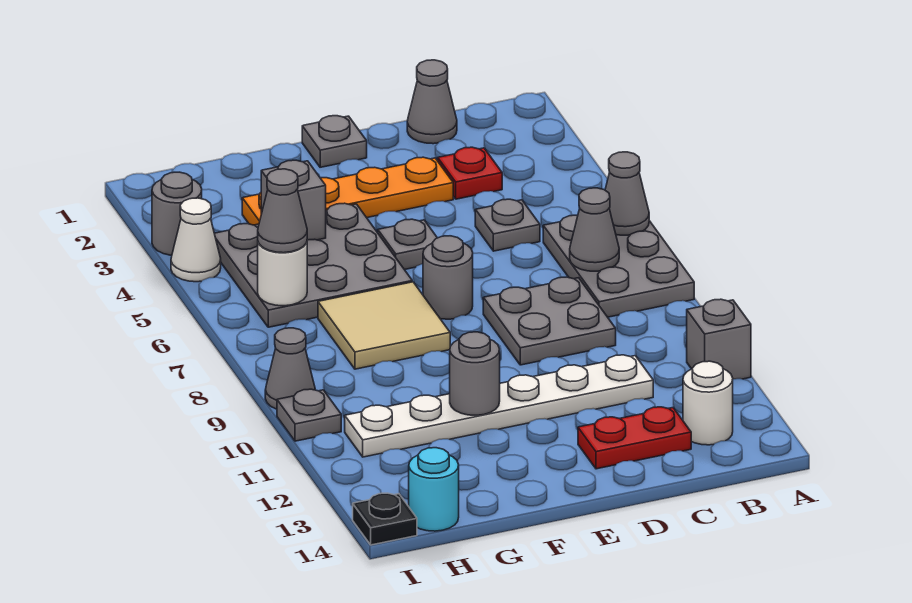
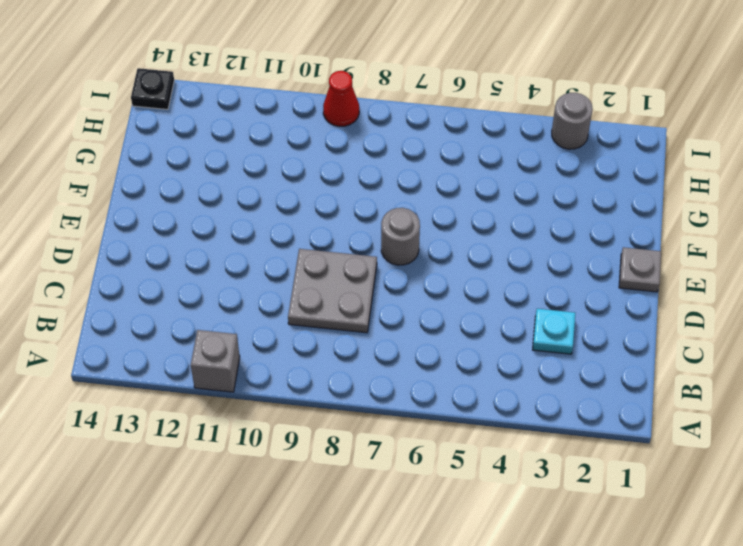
cyan 1x1 plate [533,309,575,354] -> red 1x1 plate [438,147,502,199]
red 1x1 cone [323,71,359,127] -> grey 1x1 cone [265,328,315,409]
none -> grey 2x3 plate [543,215,694,317]
none -> white 1x1 round brick [683,361,733,445]
none -> grey 1x1 cone [407,60,457,144]

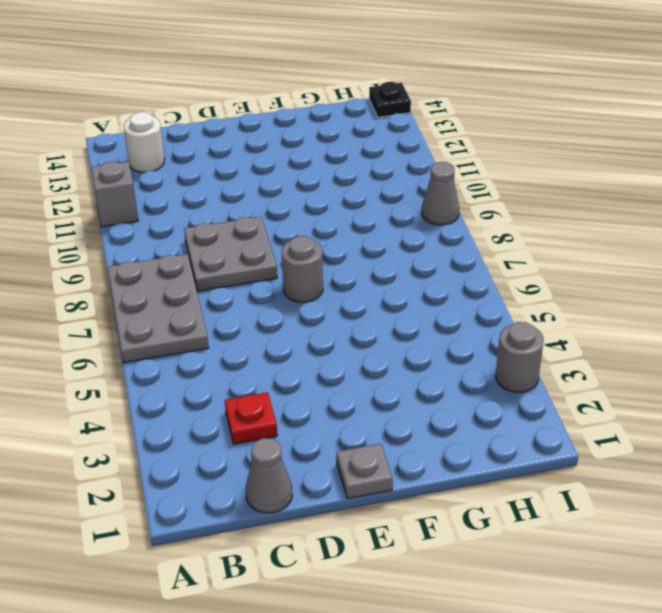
none -> grey 1x1 plate [475,199,540,251]
none -> white 1x6 plate [345,355,653,457]
none -> red 1x2 plate [578,407,691,469]

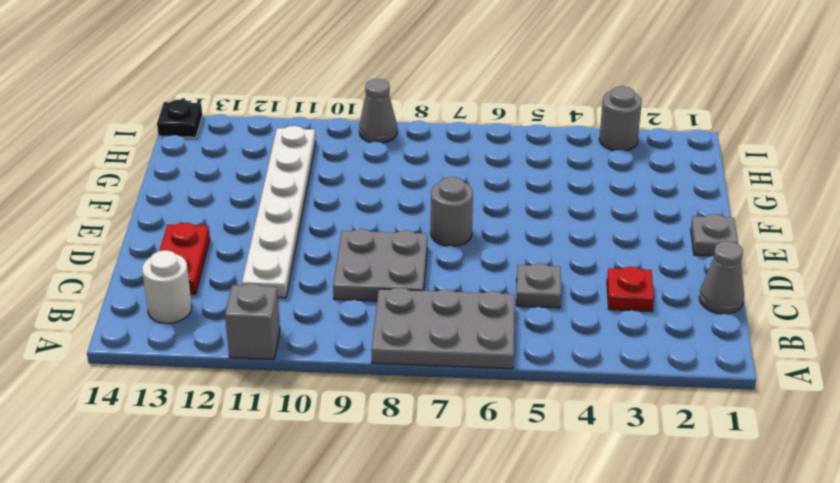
none -> orange 1x4 plate [242,157,453,225]
none -> grey 1x1 plate [378,219,437,270]
none -> grey 3x3 plate [214,203,412,327]

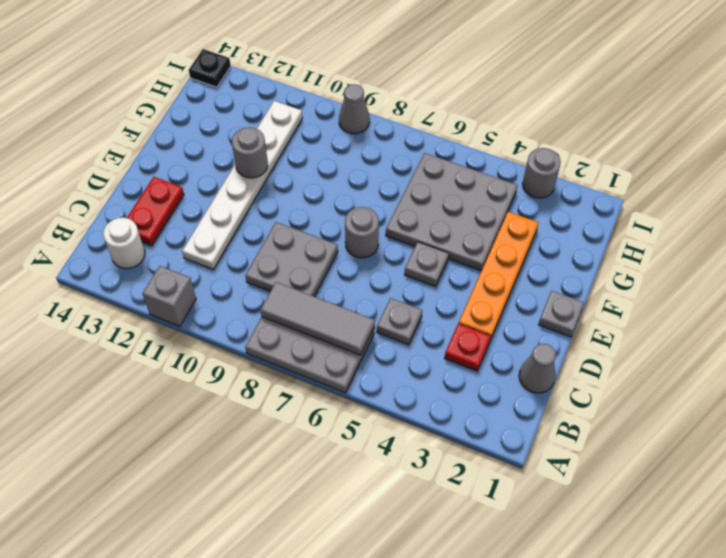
grey 1x3 tile [260,282,375,355] -> grey 1x1 cone [570,188,619,271]
none -> tan 2x2 tile [318,282,450,369]
none -> cyan 1x1 round brick [409,448,459,531]
none -> white 1x1 cone [171,198,221,282]

